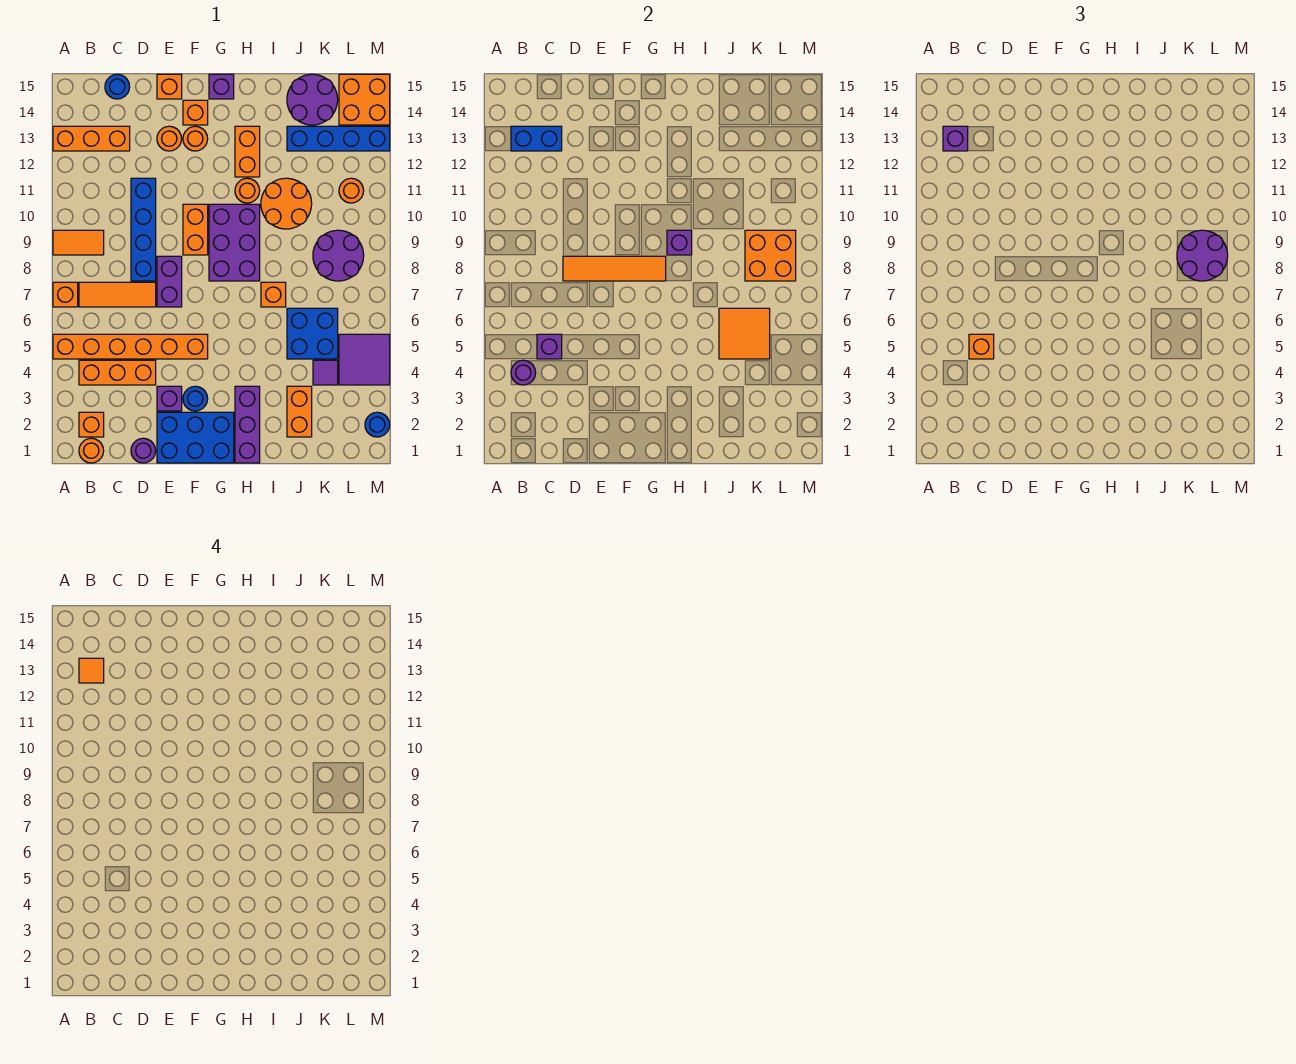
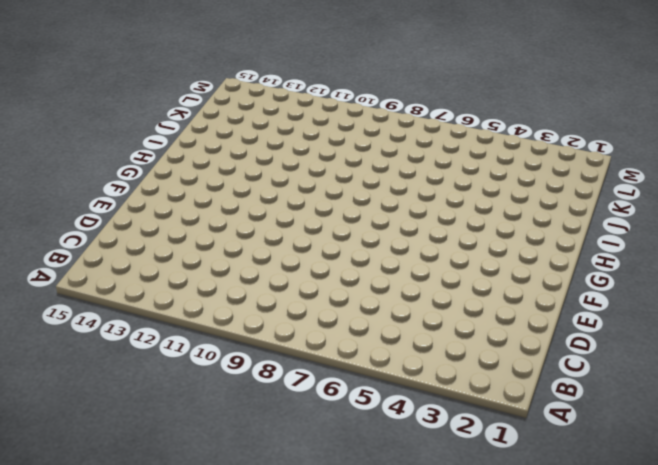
none -> orange 1x6 brick [53,334,208,359]
none -> orange 1x1 brick [53,282,78,307]
none -> orange 1x2 tile [53,230,104,255]
none -> orange 1x3 brick [53,126,130,151]

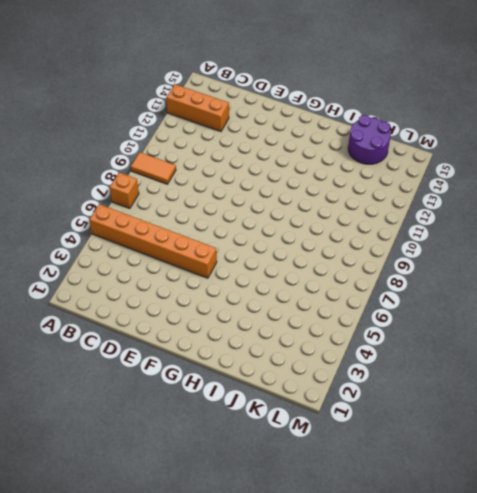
none -> orange 1x1 round brick [79,438,104,463]
none -> orange 1x1 brick [79,412,104,437]
none -> orange 1x3 brick [79,360,156,385]
none -> orange 1x3 tile [79,282,156,307]

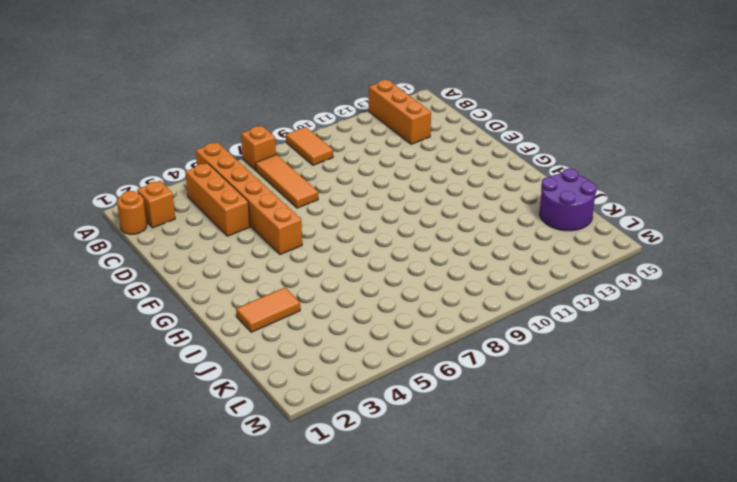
orange 1x2 tile [236,288,300,332] -> none
none -> blue 1x1 round brick [105,74,130,99]
none -> purple 1x1 round brick [131,438,156,463]
none -> blue 1x4 brick [131,178,156,281]
none -> blue 2x3 brick [157,412,234,463]

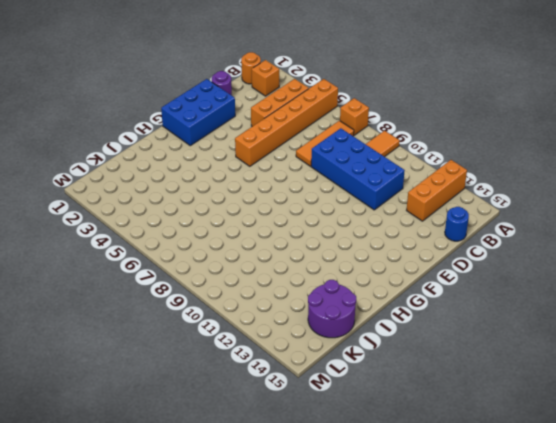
blue 2x4 brick [311,128,405,210] -> blue 1x4 brick [131,178,156,281]
none -> purple 1x1 brick [157,386,182,411]
none -> purple 1x2 brick [157,256,182,307]
none -> orange 1x1 round brick [157,126,182,151]
none -> orange 1x1 brick [157,74,182,99]

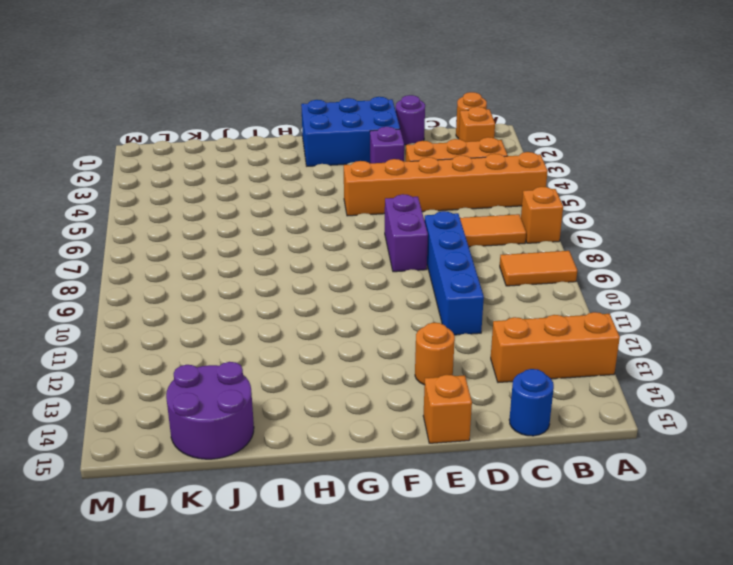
none -> blue 1x1 round brick [183,386,208,411]
none -> orange 1x2 brick [183,204,208,255]
none -> orange 1x1 round brick [183,126,208,151]
none -> orange 1x1 brick [183,100,208,125]

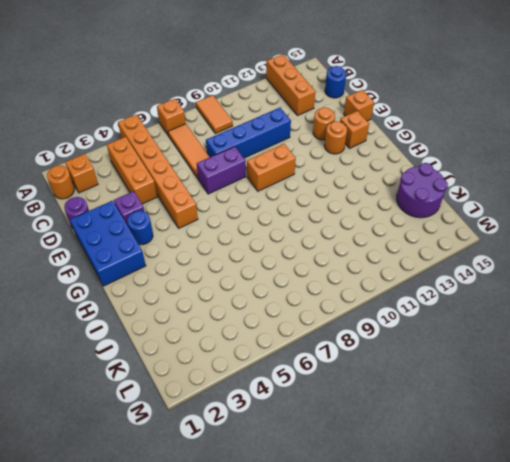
none -> purple 2x3 brick [209,204,260,281]
none -> purple 1x1 brick [209,74,234,99]
none -> purple 1x3 brick [235,386,260,463]
none -> orange 1x1 round brick [235,178,260,203]

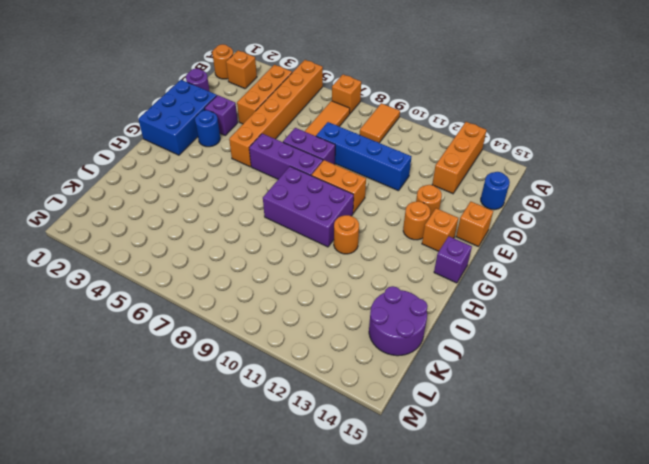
purple 1x3 brick [249,134,323,179] -> purple 1x3 brick moved to [235,386,260,463]
none -> orange 1x2 brick [235,126,260,177]
none -> orange 1x1 brick [261,282,286,307]
none -> orange 2x2 round brick [261,178,312,229]
none -> orange 1x2 brick [287,386,312,437]

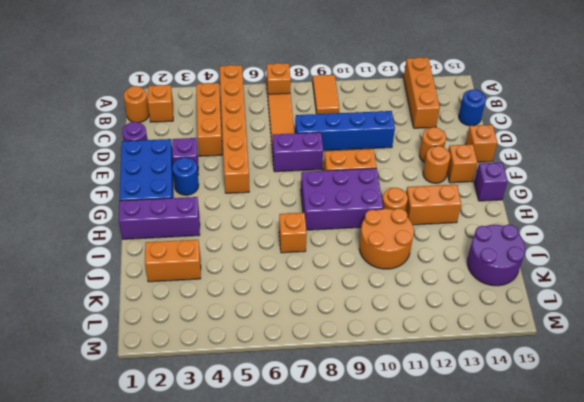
none -> blue 2x2 brick [287,308,338,359]
none -> blue 1x4 brick [287,126,390,151]
none -> purple 1x1 tile [313,360,338,385]
none -> purple 2x2 round brick [313,230,364,281]

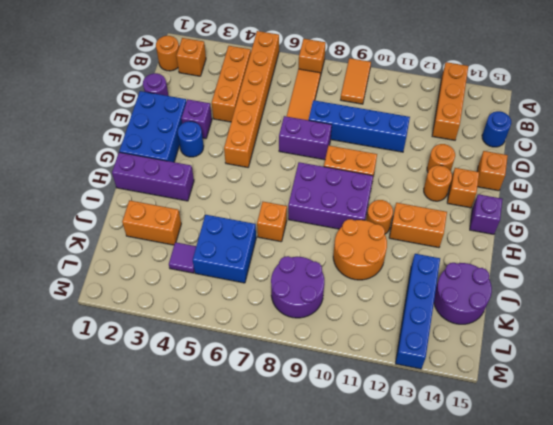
none -> purple 2x2 tile [339,334,390,385]
none -> orange 1x1 round brick [339,178,364,203]
none -> orange 2x2 brick [339,74,390,125]
none -> blue 1x1 round brick [365,412,390,437]

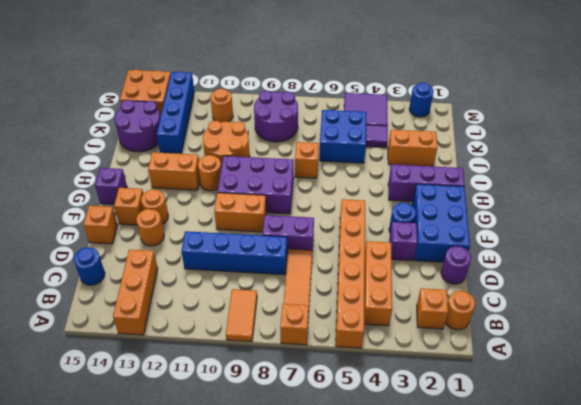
none -> purple 1x1 round brick [511,360,536,385]
none -> blue 1x2 brick [511,126,562,151]
none -> purple 1x1 brick [537,334,562,359]
none -> orange 1x4 tile [563,256,666,281]

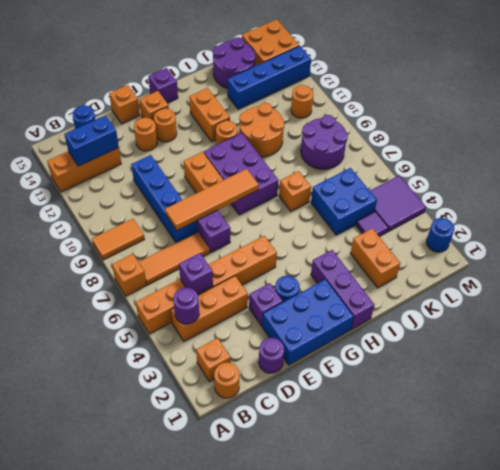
none -> purple 1x1 brick [667,230,692,255]
none -> orange 2x2 tile [719,308,770,359]
none -> orange 2x2 brick [745,230,796,281]
none -> purple 1x1 brick [943,126,968,151]

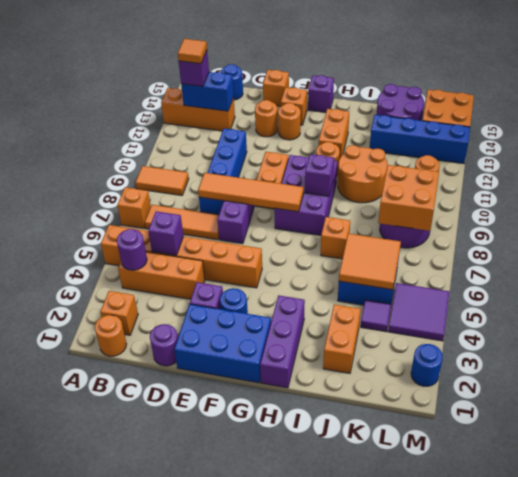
none -> orange 1x1 brick [969,334,994,359]
none -> purple 2x2 round brick [1177,230,1228,281]

